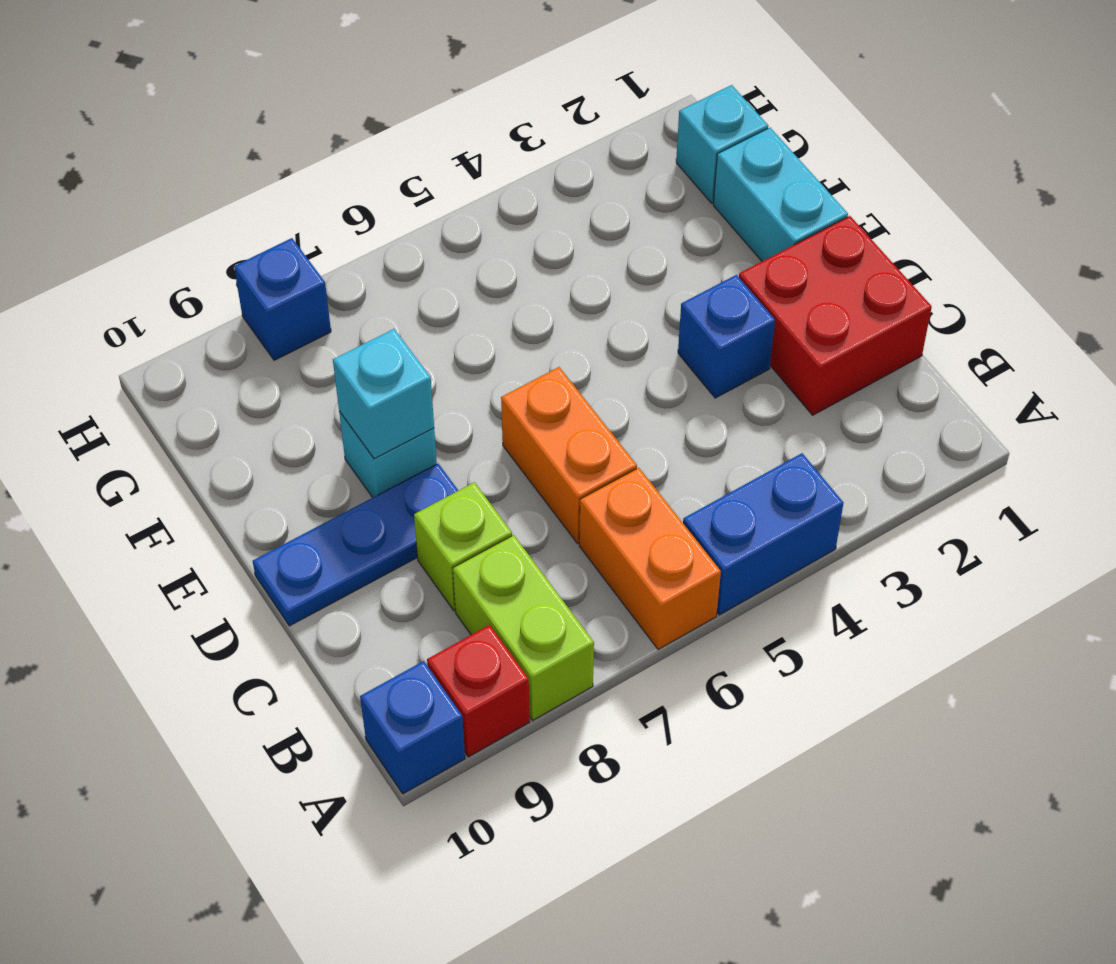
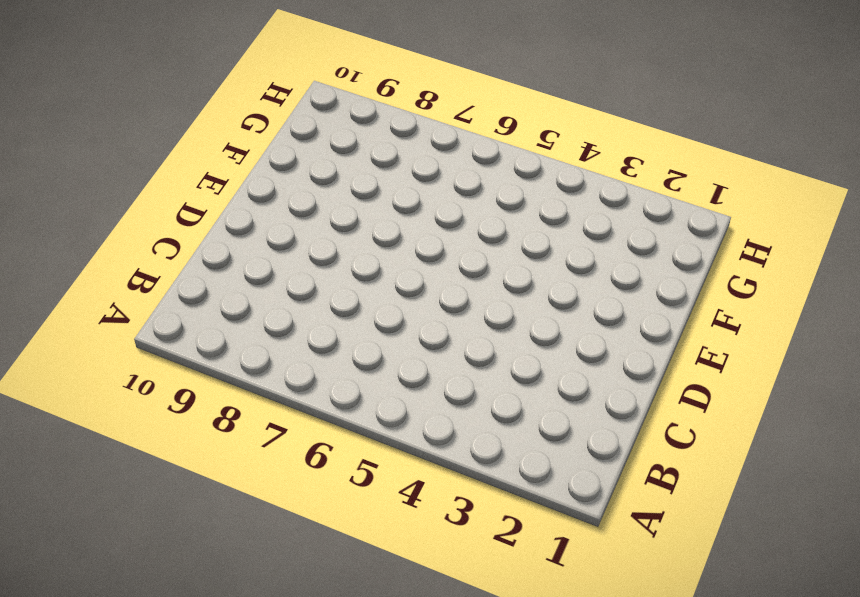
none -> blue 1x2 brick [683,453,843,615]
none -> orange 1x2 brick [579,468,721,650]
none -> lime 1x2 brick [453,535,594,720]

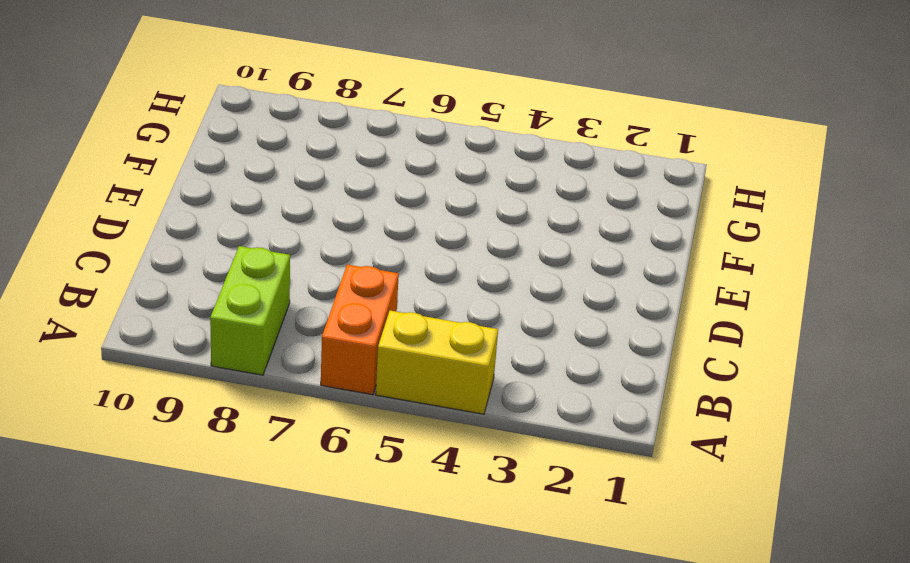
yellow 1x2 brick [376,311,498,414] -> blue 1x2 brick [683,453,843,615]
none -> red 1x1 brick [427,625,530,757]
none -> blue 1x1 brick [360,661,465,794]
none -> red 2x2 brick [739,216,932,415]

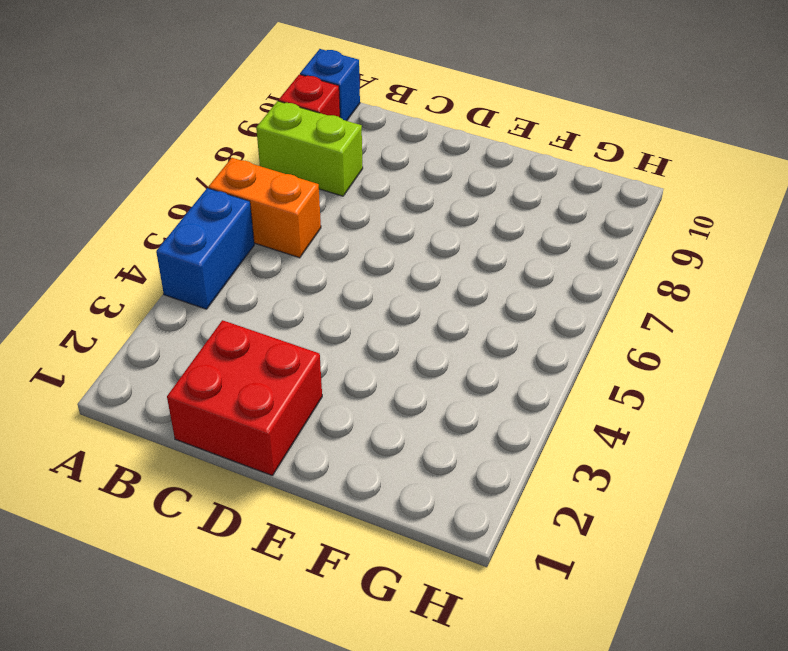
none -> orange 1x2 brick [501,367,637,544]
none -> lime 1x1 brick [414,482,512,611]
none -> blue 1x1 brick [678,275,775,398]

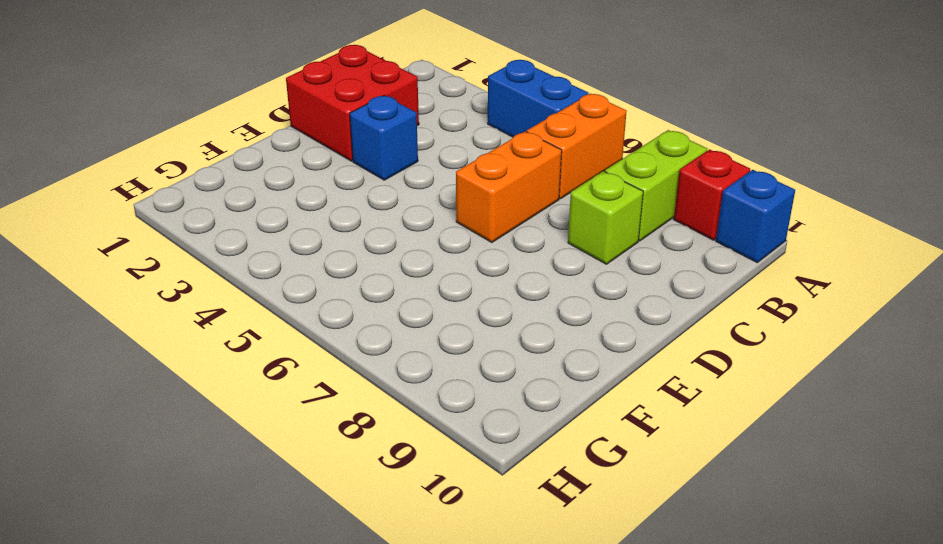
none -> blue 1x3 plate [253,464,458,626]
none -> cyan 1x2 brick [713,128,848,261]
none -> cyan 1x1 brick [339,411,437,498]

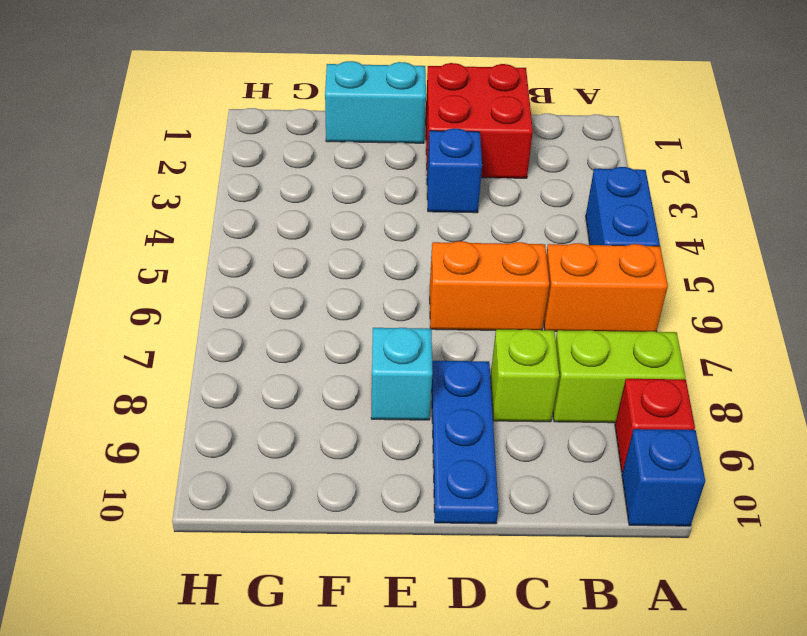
none -> cyan 1x1 brick [676,85,768,203]
none -> blue 1x1 brick [234,238,331,360]
none -> cyan 1x1 brick [333,329,434,459]

